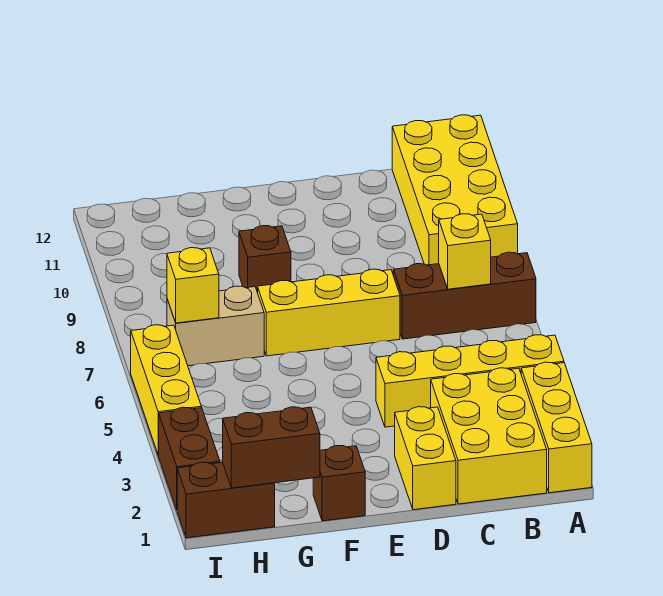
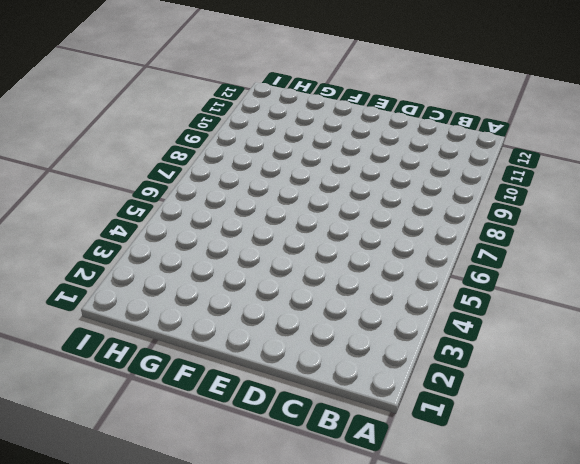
none -> yellow 1x3 brick [521,362,592,493]
none -> yellow 1x4 brick [376,335,564,427]
none -> brown 1x3 brick [393,252,536,339]

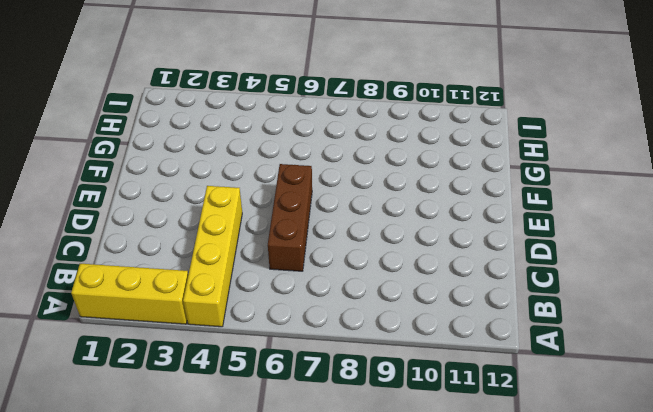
brown 1x3 brick [268,164,312,271] -> brown 1x3 brick moved to [393,252,536,339]
none -> yellow 2x4 brick [392,115,518,265]
none -> yellow 2x3 brick [431,368,547,504]
none -> yellow 1x2 brick [395,407,456,510]

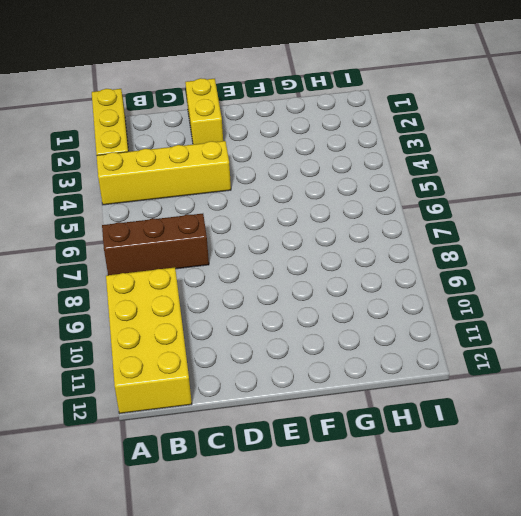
none -> yellow 2x3 brick [431,368,547,504]
none -> yellow 1x3 brick [258,269,400,356]
none -> brown 1x1 brick [313,446,365,521]

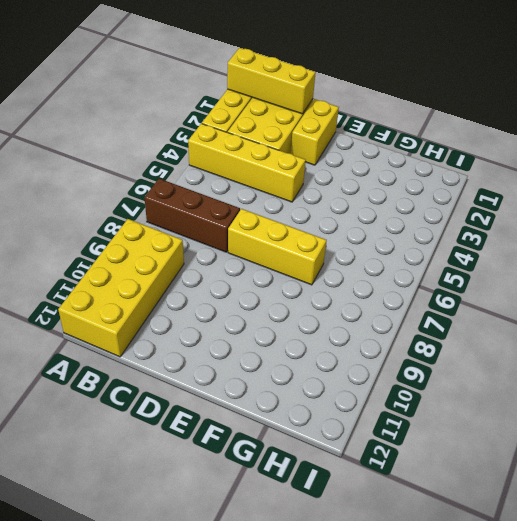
yellow 1x3 brick [227,48,316,114] -> yellow 1x3 brick turned to [131,325,201,455]
none -> brown 1x1 brick [313,446,365,521]
none -> brown 1x1 brick [239,226,291,293]
none -> tan 1x2 brick [167,286,264,366]

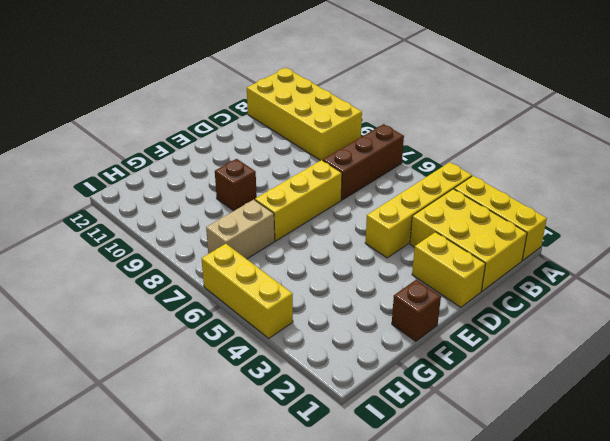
none -> brown 1x2 brick [177,462,275,538]
none -> brown 1x2 brick [159,407,220,509]
none -> yellow 1x1 brick [439,214,491,289]

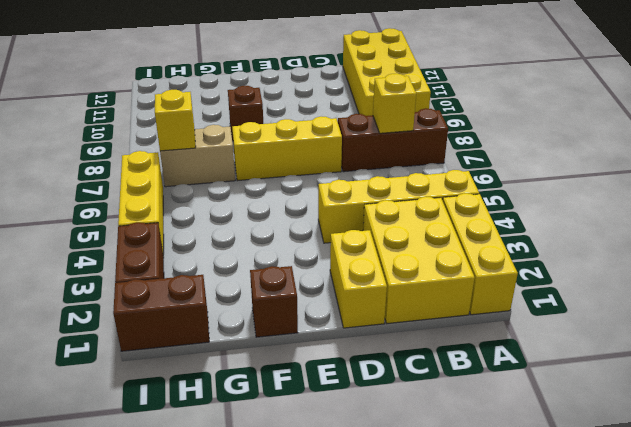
none -> brown 1x2 brick [223,407,320,488]

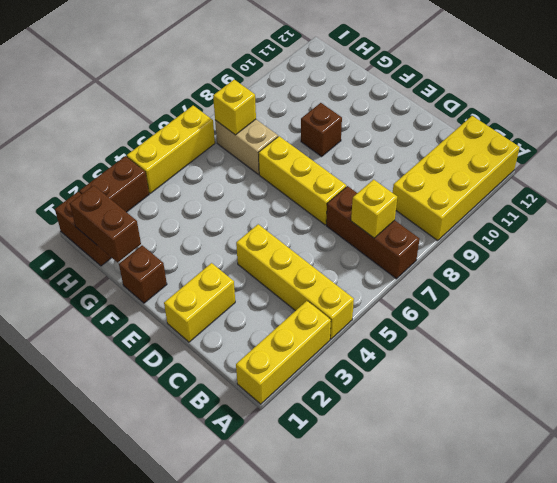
none -> yellow 2x3 brick [431,368,547,504]

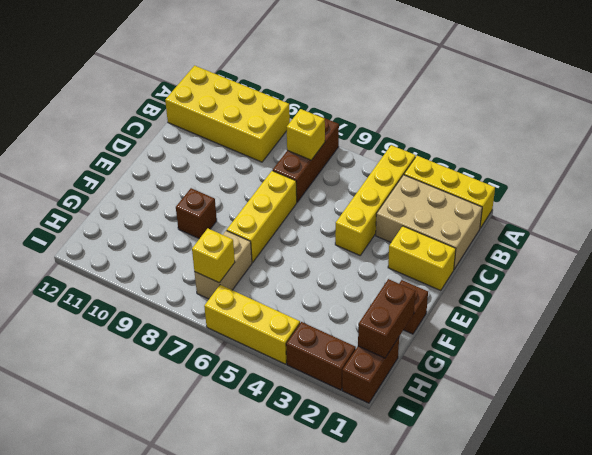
tan 2x3 brick [376,175,482,269] -> yellow 2x3 brick [431,368,547,504]

